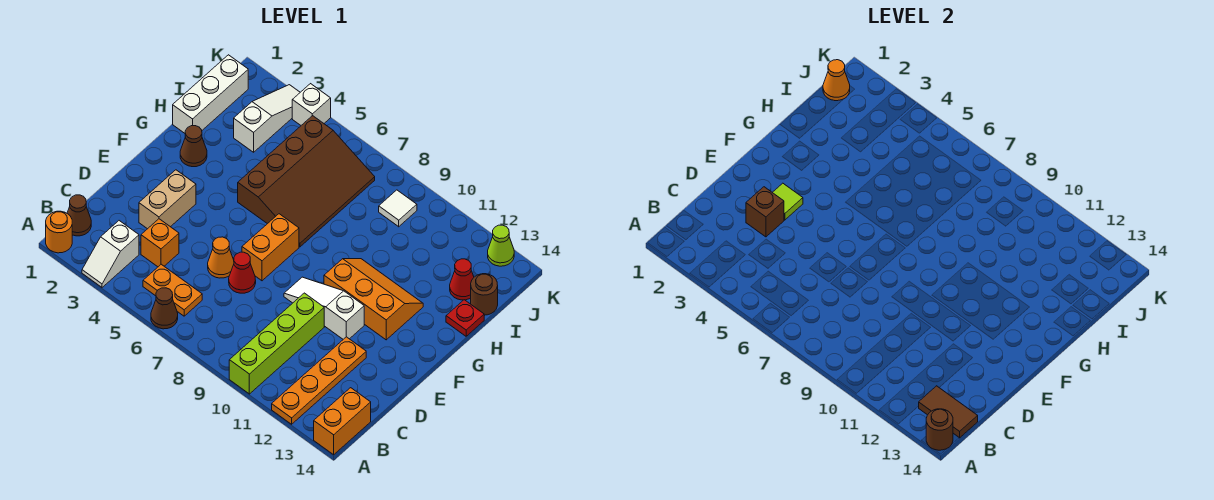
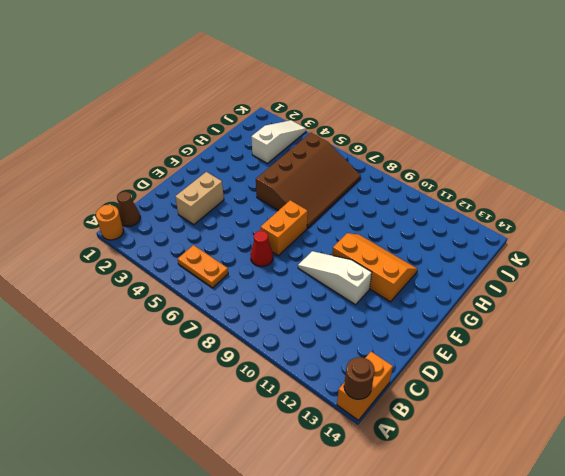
none -> white 1x2 slope [82,221,139,287]
none -> brown 1x1 cone [151,288,178,329]
none -> lime 1x4 brick [229,293,324,394]
none -> orange 1x4 plate [272,337,366,424]

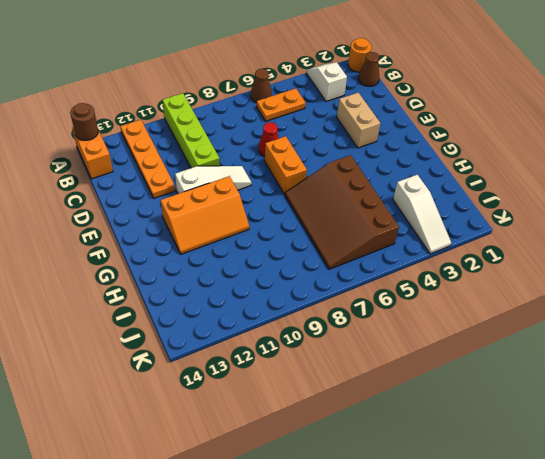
none -> orange 1x1 brick [141,219,179,267]
none -> orange 1x1 cone [208,237,234,278]
none -> brown 1x1 cone [180,126,207,167]
none -> white 1x3 brick [173,55,248,133]

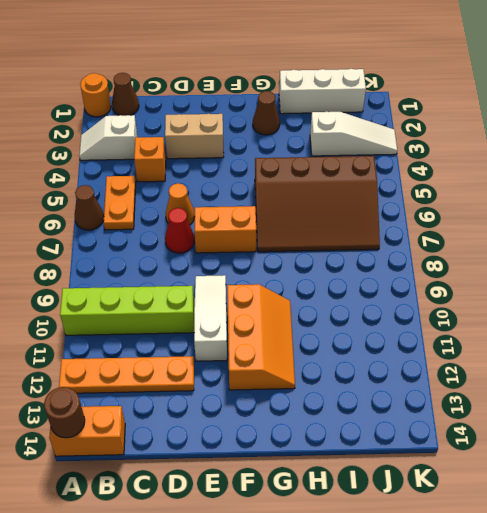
none -> red 1x1 plate [446,300,484,336]
none -> red 1x1 cone [450,259,474,300]
none -> brown 1x1 round brick [471,274,498,315]
none -> white 1x1 tile [379,190,417,227]

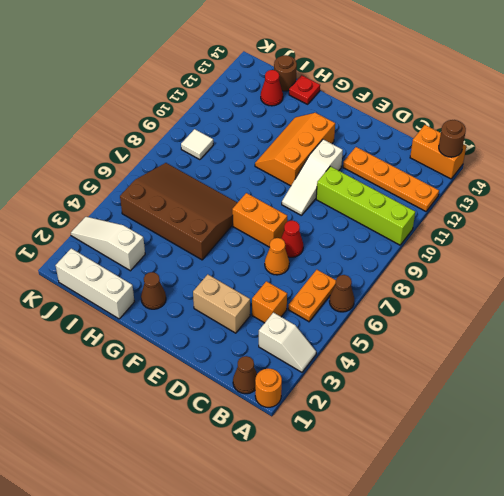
none -> white 1x1 brick [292,84,331,125]
none -> lime 1x1 cone [488,225,514,266]
none -> brown 1x2 tile [919,386,978,438]
none -> brown 1x1 brick [746,187,784,237]

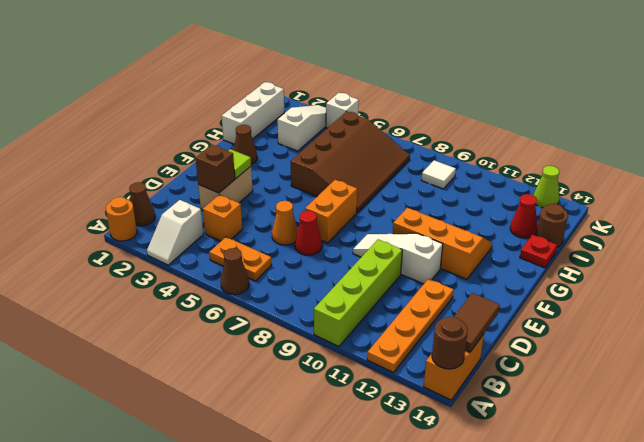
brown 1x2 tile [454,293,500,352] -> brown 1x2 tile turned to [919,386,978,438]
none -> orange 1x1 cone [823,60,850,101]

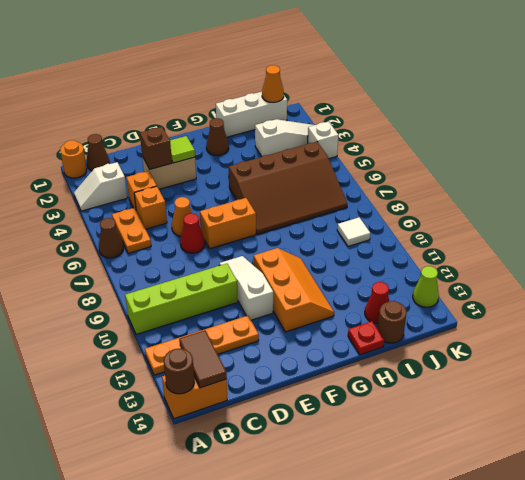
orange 1x1 brick [134,186,167,229] -> none

